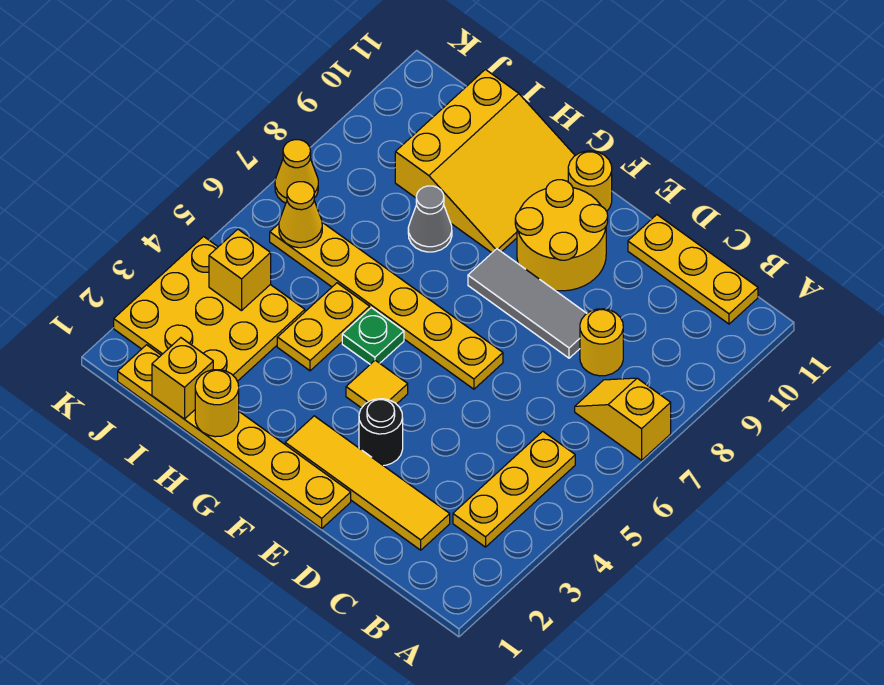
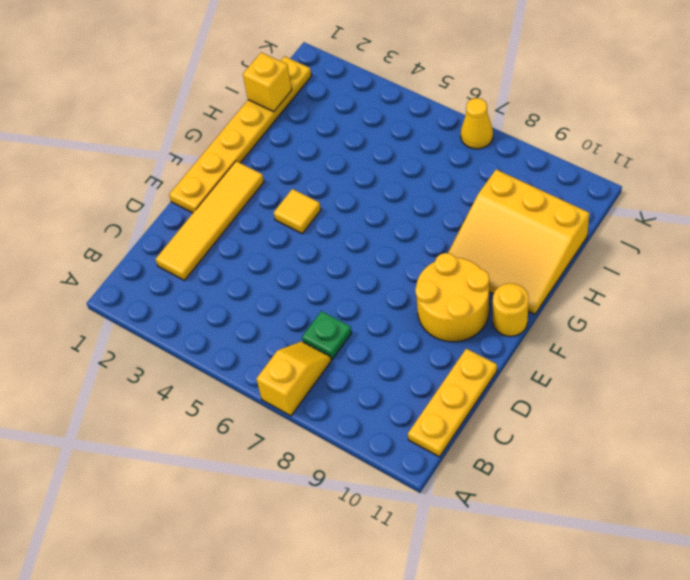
green 1x1 plate [302,311,351,359] -> green 1x1 plate moved to [342,308,404,364]
none -> yellow 1x3 plate [453,431,575,547]
none -> yellow 1x1 round brick [580,309,623,376]
none -> grey 1x3 tile [468,249,587,358]

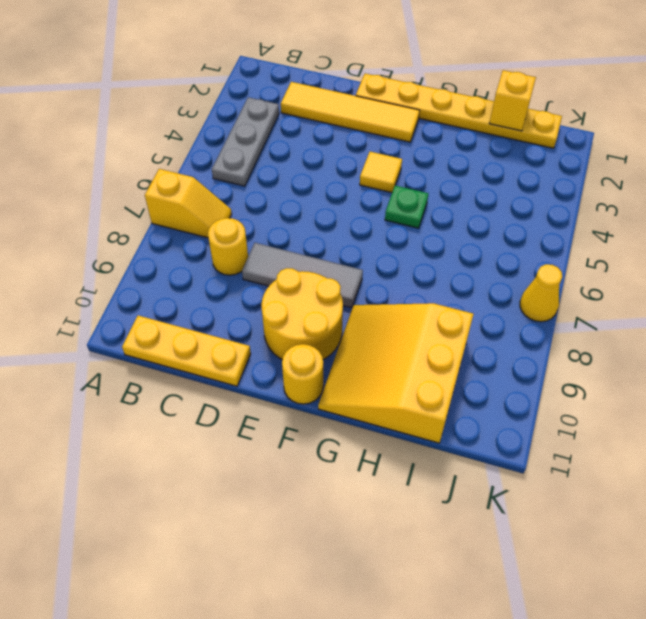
grey 1x3 plate [212,97,279,186] -> yellow 1x3 plate [453,431,575,547]
none -> black 1x1 round brick [359,399,403,466]
none -> yellow 1x6 plate [270,222,503,389]
none -> yellow 1x2 plate [277,283,370,371]

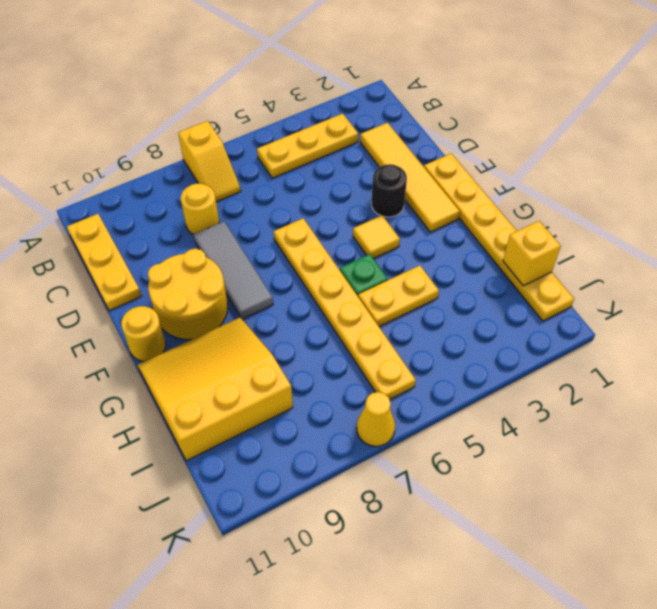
none -> grey 1x1 cone [408,186,452,252]
none -> yellow 3x3 plate [114,236,305,381]
none -> yellow 1x1 round brick [195,370,239,437]

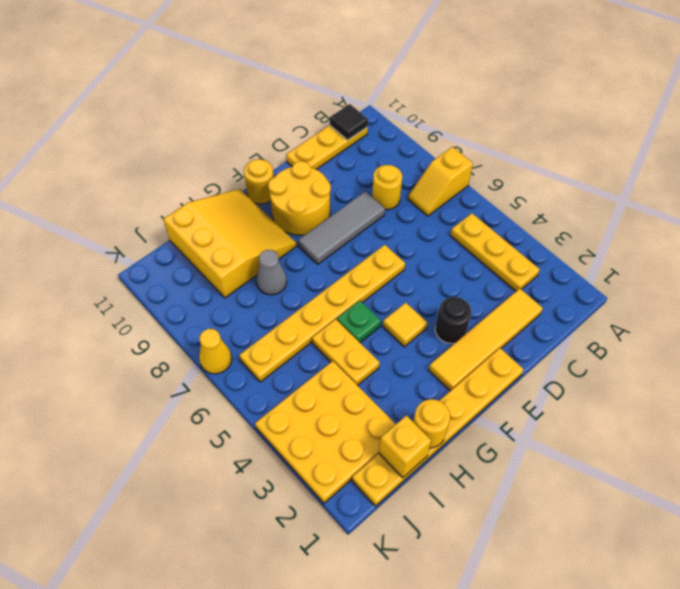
black 1x1 tile [330,104,368,140] -> none
none -> yellow 1x1 brick [209,229,271,311]
none -> yellow 1x1 cone [279,182,322,248]

